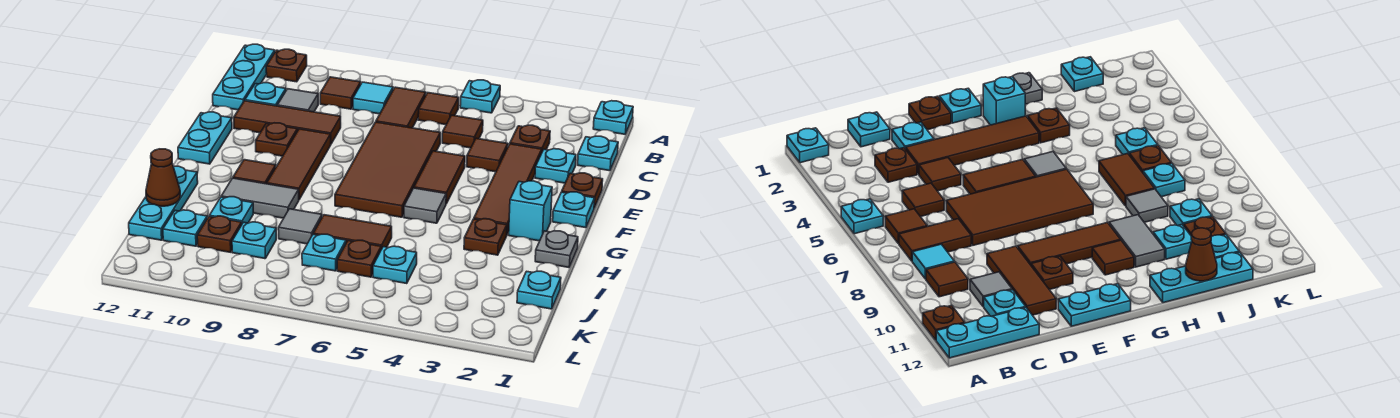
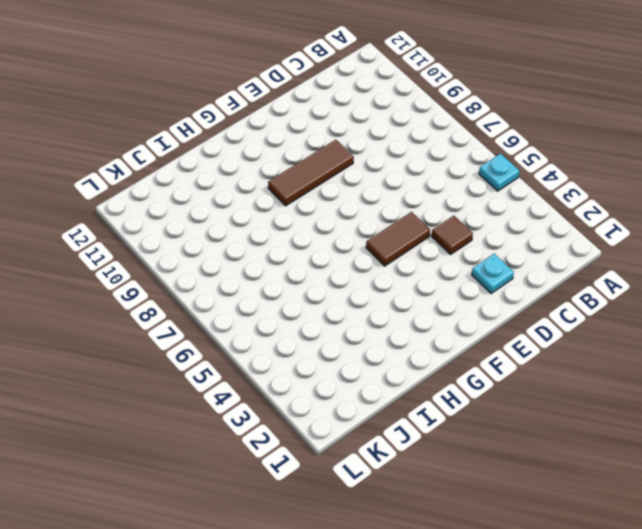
none -> cyan 1x1 plate [593,101,633,134]
none -> brown 1x1 plate [266,49,307,82]
none -> cyan 1x3 plate [213,44,275,110]
none -> brown 1x1 tile [418,93,459,125]

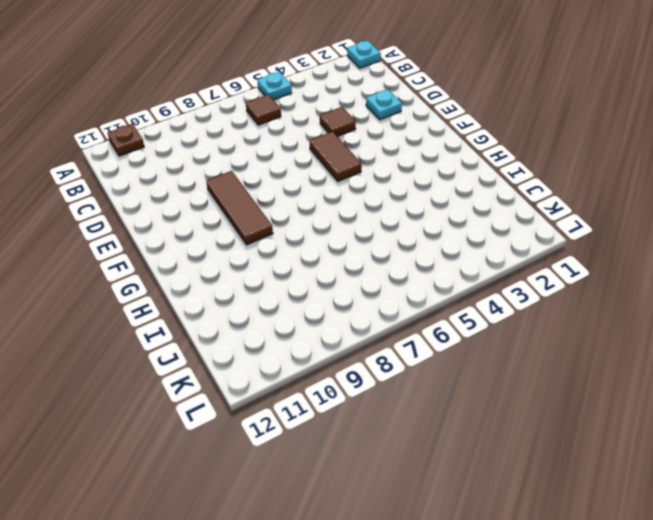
none -> cyan 1x3 plate [213,44,275,110]
none -> brown 1x2 tile [376,87,426,128]
none -> cyan 1x1 tile [353,82,393,114]
none -> brown 1x1 tile [320,77,361,109]

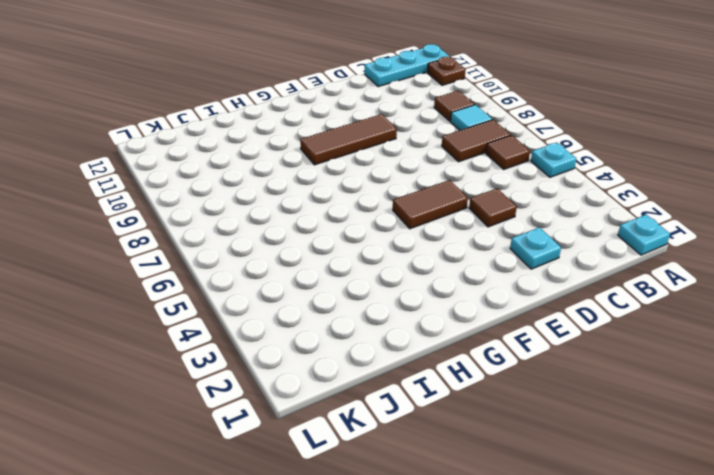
none -> cyan 1x1 plate [578,136,618,171]
none -> brown 1x1 plate [510,125,550,152]
none -> brown 1x1 tile [442,115,483,148]
none -> grey 1x1 tile [277,89,318,112]

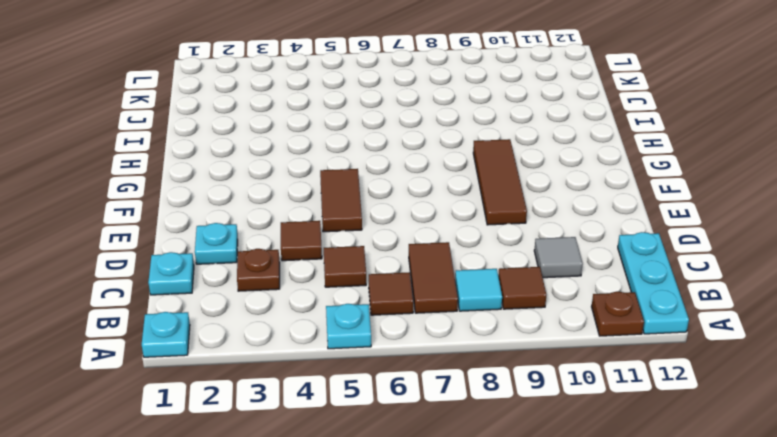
none -> cyan 1x1 plate [245,83,286,106]
none -> brown 1x4 tile [474,144,542,234]
none -> brown 2x4 tile [335,122,440,217]
none -> brown 1x3 tile [234,101,341,144]

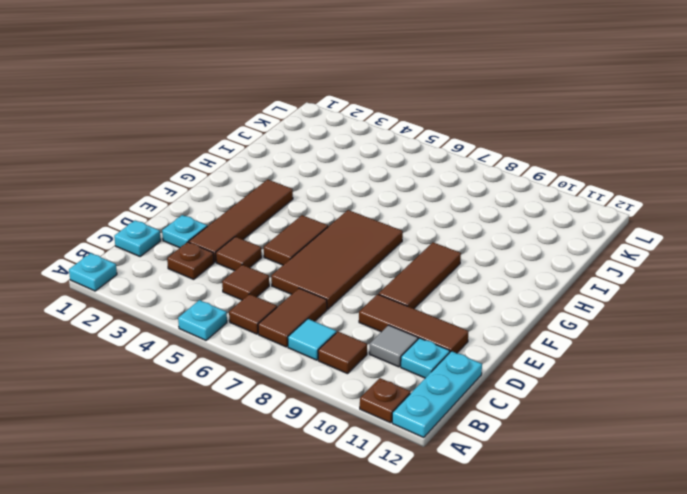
none -> brown 1x1 plate [562,173,603,208]
none -> brown 1x1 plate [256,123,297,156]
none -> cyan 1x2 plate [178,112,232,164]
none -> cyan 1x1 plate [553,192,595,228]

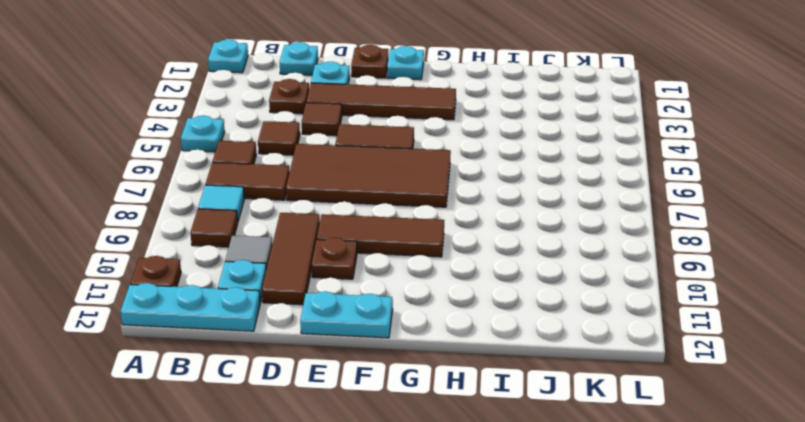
none -> cyan 1x1 brick [509,181,552,241]
none -> grey 1x1 tile [404,188,446,223]
none -> brown 1x1 tile [233,160,276,184]
none -> grey 1x1 plate [535,231,578,267]

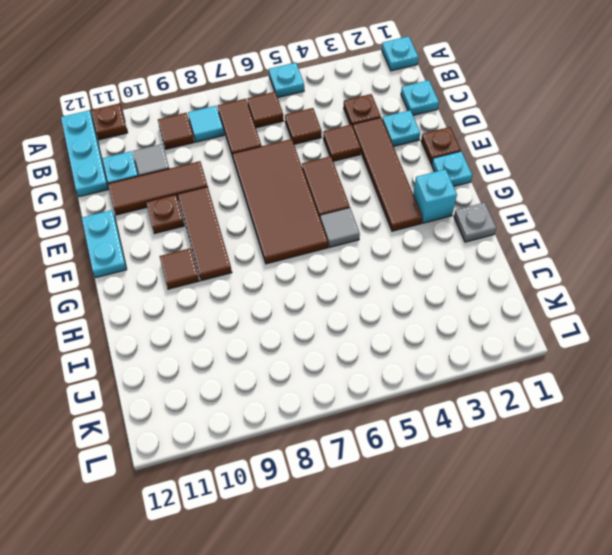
none -> brown 1x1 plate [464,219,507,255]
none -> grey 1x2 tile [221,178,299,218]
none -> cyan 1x3 plate [129,166,198,240]
none -> brown 1x2 tile [313,215,392,249]

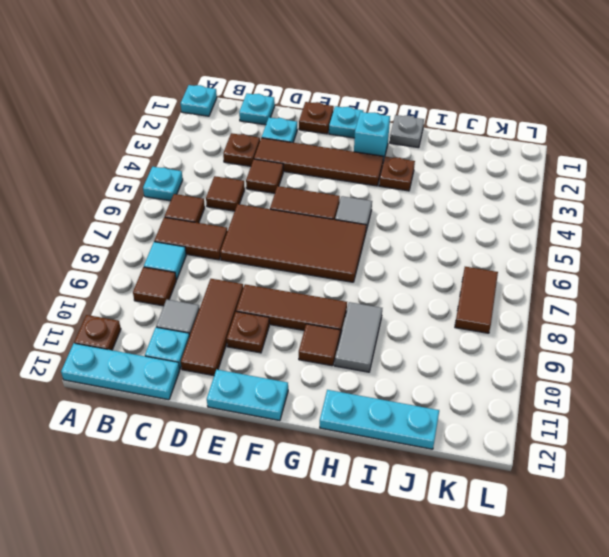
brown 1x2 tile [455,267,498,333] -> brown 1x2 tile moved to [313,215,392,249]
none -> grey 1x1 tile [278,209,322,244]
none -> cyan 1x1 plate [209,197,253,223]
none -> cyan 1x1 plate [517,271,561,309]
none -> cyan 1x1 plate [373,246,417,284]

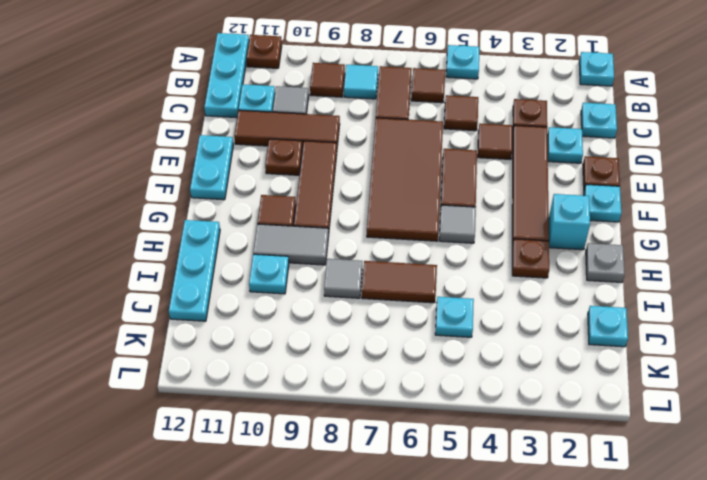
none -> brown 1x1 plate [337,240,381,277]
none -> cyan 1x1 plate [302,234,346,271]
none -> cyan 1x1 plate [232,222,276,259]
none -> brown 1x1 plate [197,216,242,252]

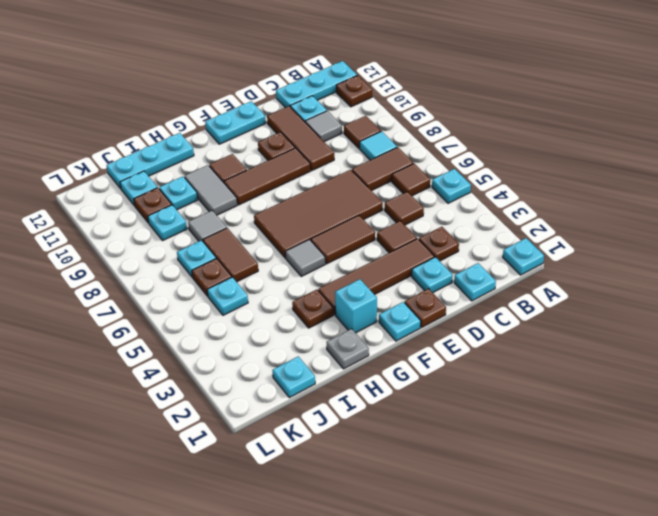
none -> brown 1x1 cone [146,149,180,206]

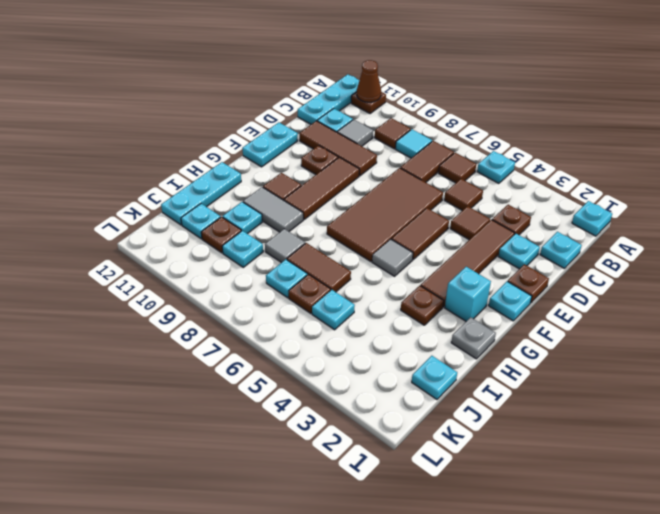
brown 1x1 cone [357,60,381,102] -> brown 1x1 cone moved to [146,149,180,206]

